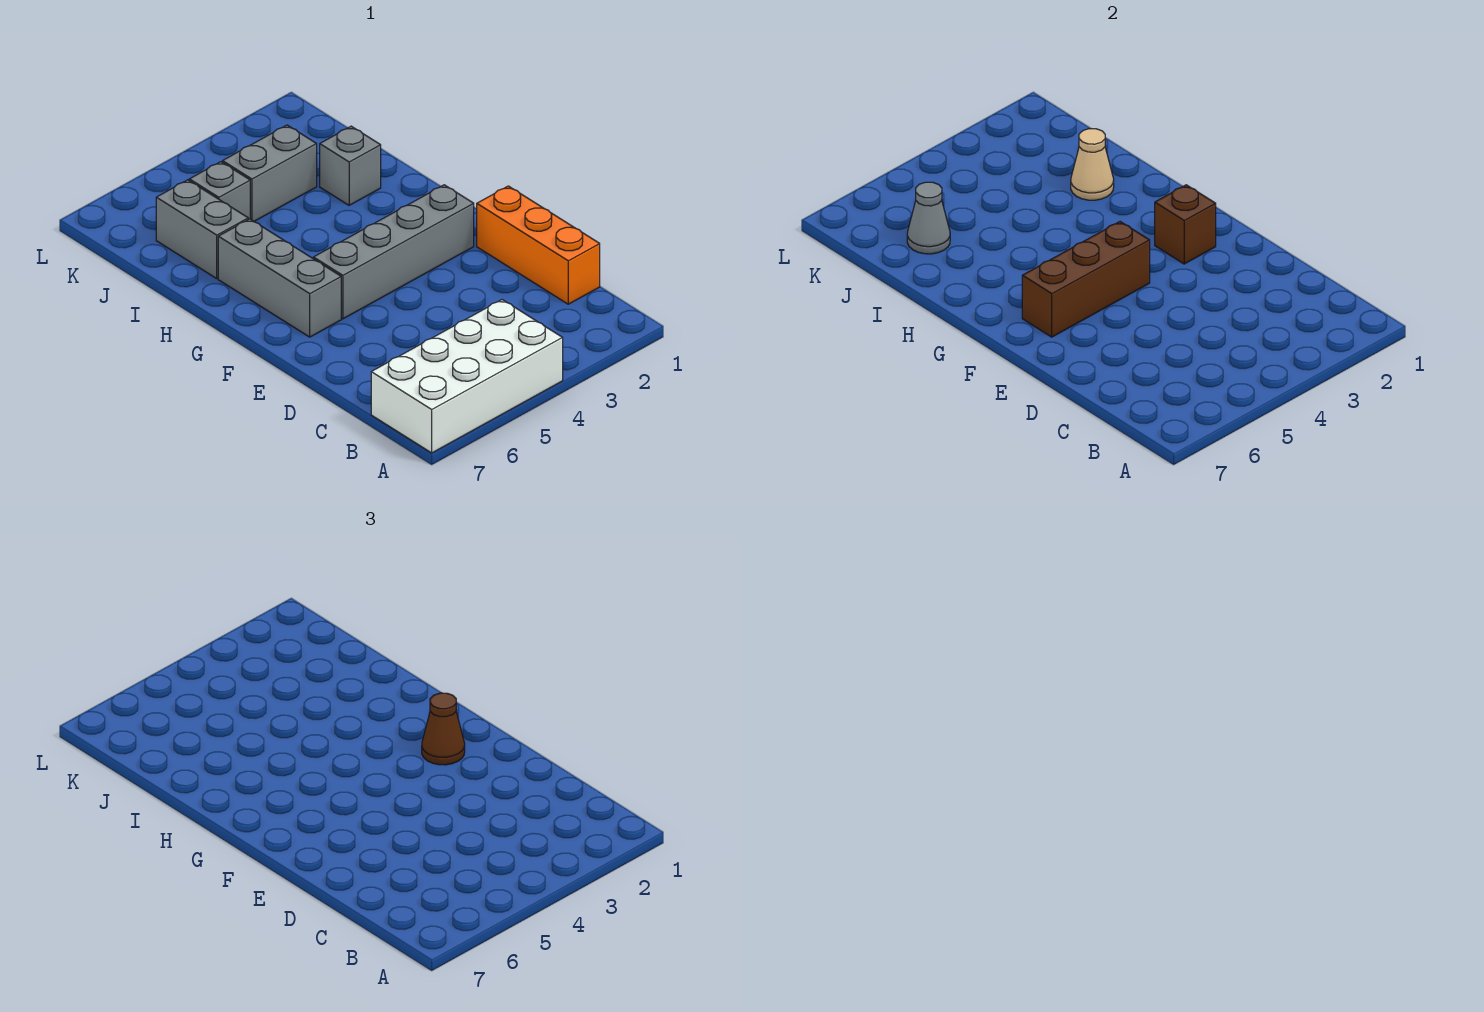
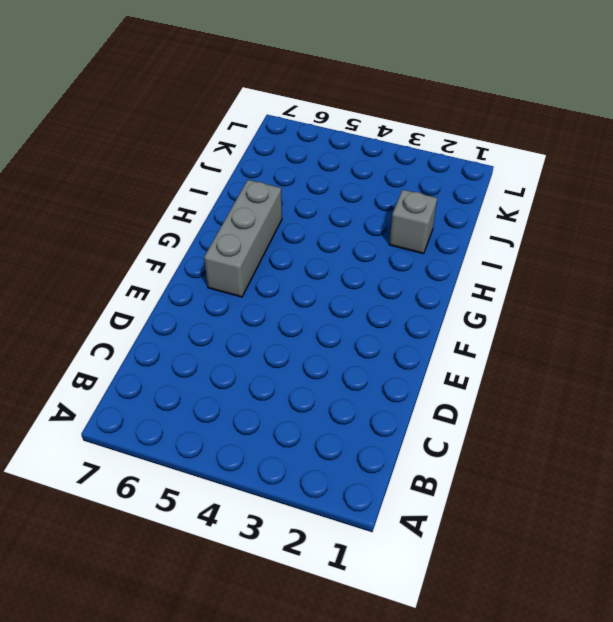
none -> white 2x4 brick [371,300,563,453]
none -> orange 1x3 brick [477,186,600,304]
none -> grey 1x4 brick [313,185,474,319]

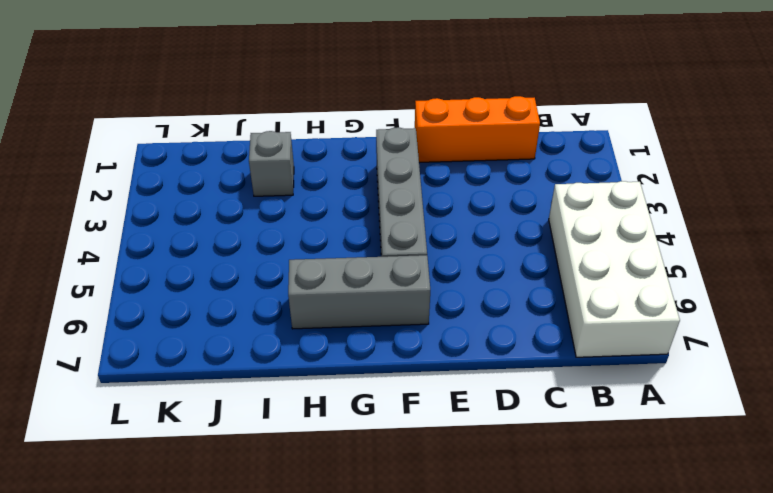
none -> grey 1x2 brick [156,180,248,278]
none -> grey 1x2 brick [222,125,317,221]
none -> grey 1x1 brick [189,162,250,219]

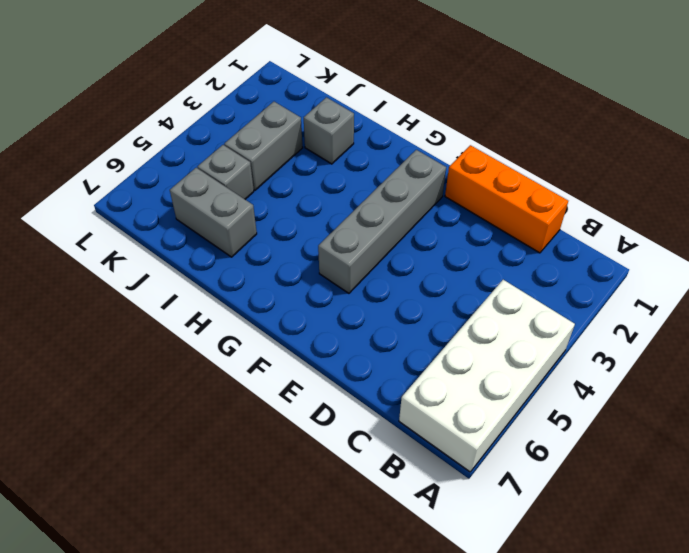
none -> grey 1x3 brick [218,219,341,337]
none -> brown 1x1 brick [1155,185,1216,264]
none -> brown 1x3 brick [1022,222,1150,337]

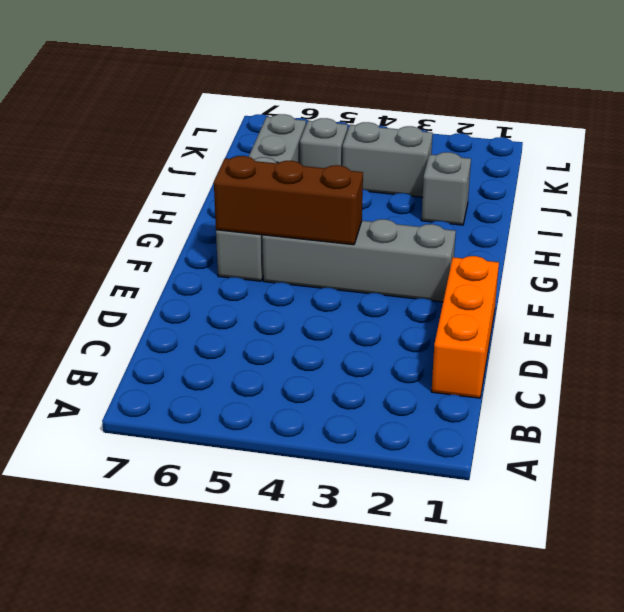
none -> white 2x4 brick [371,300,563,453]
none -> brown 1x1 brick [1155,185,1216,264]
none -> tan 1x1 cone [1071,129,1114,200]

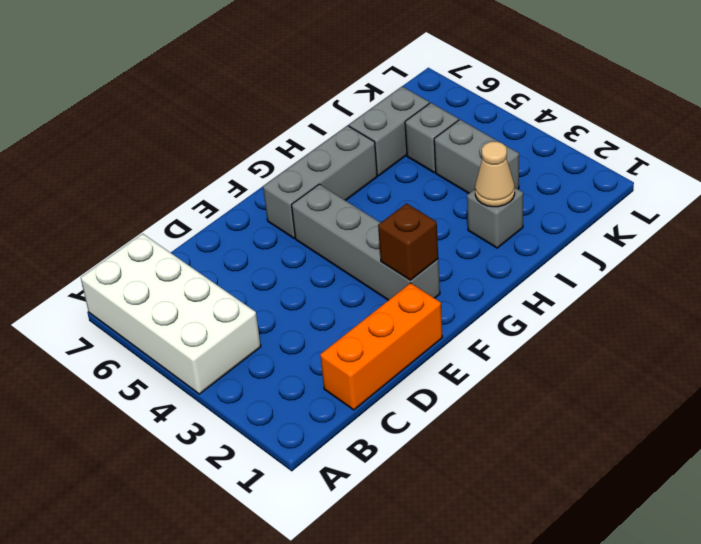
none -> brown 1x3 brick [1022,222,1150,337]
none -> grey 1x1 cone [907,182,950,254]
none -> brown 1x1 cone [422,693,465,765]

